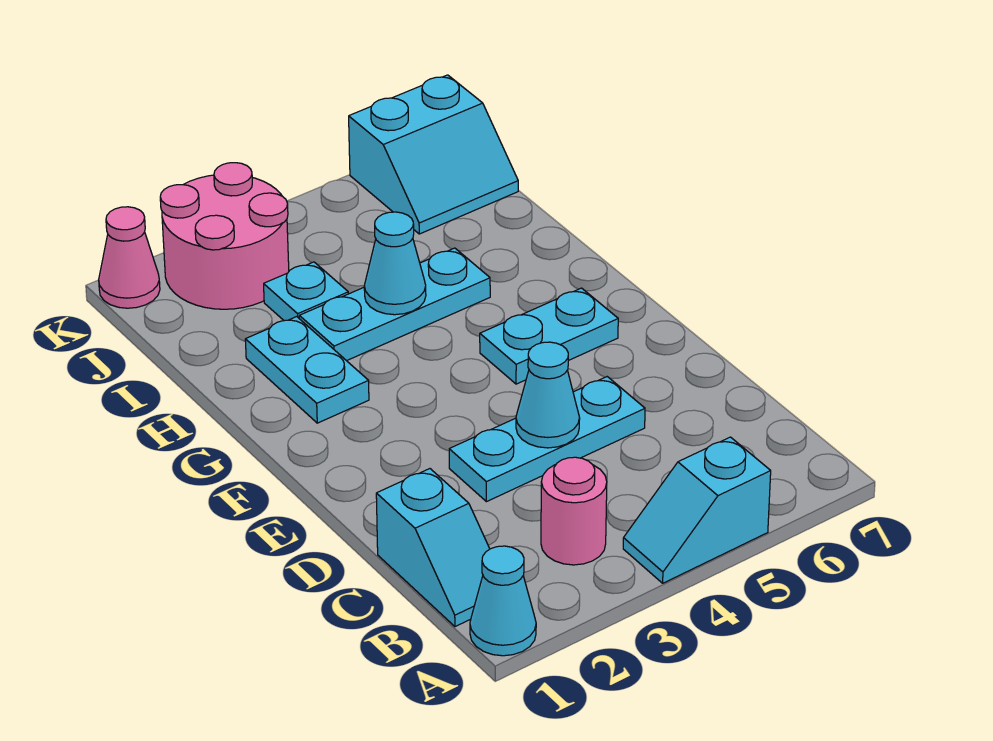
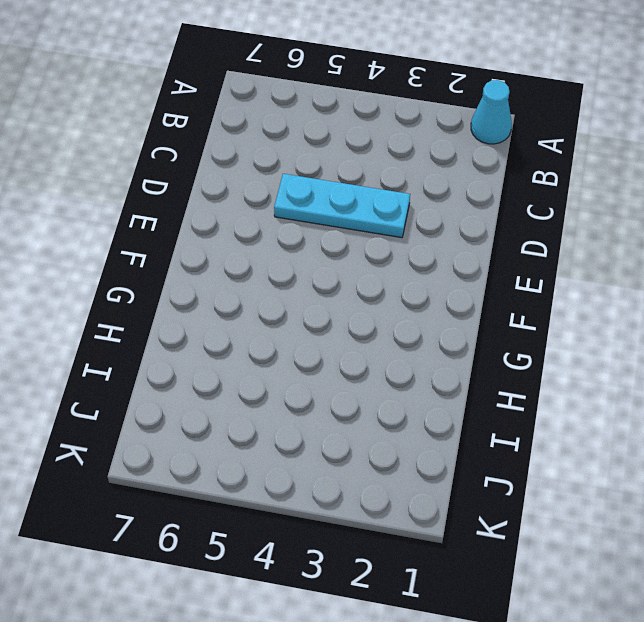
none -> cyan 1x2 slope [623,437,771,583]
none -> cyan 1x2 slope [376,469,490,627]
none -> pink 1x1 round brick [541,457,607,565]

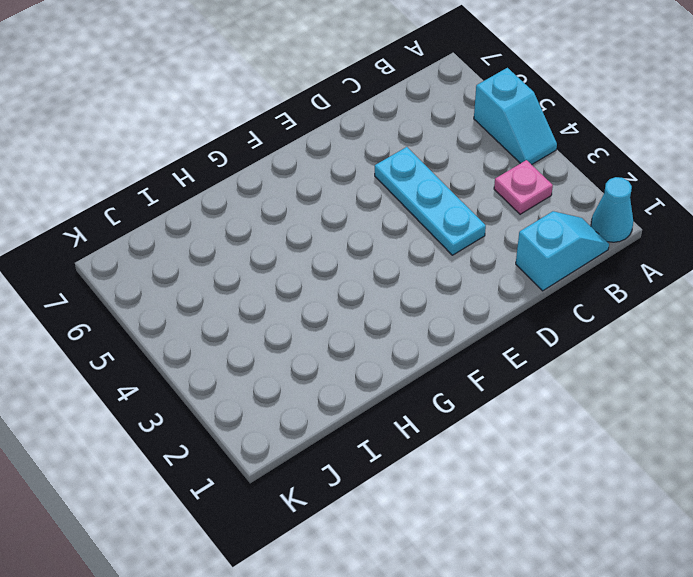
pink 1x1 plate [494,160,553,214] -> pink 1x1 round brick [541,457,607,565]
none -> cyan 1x2 plate [480,288,618,384]
none -> cyan 1x2 plate [245,317,369,423]
none -> cyan 1x3 plate [299,248,490,361]

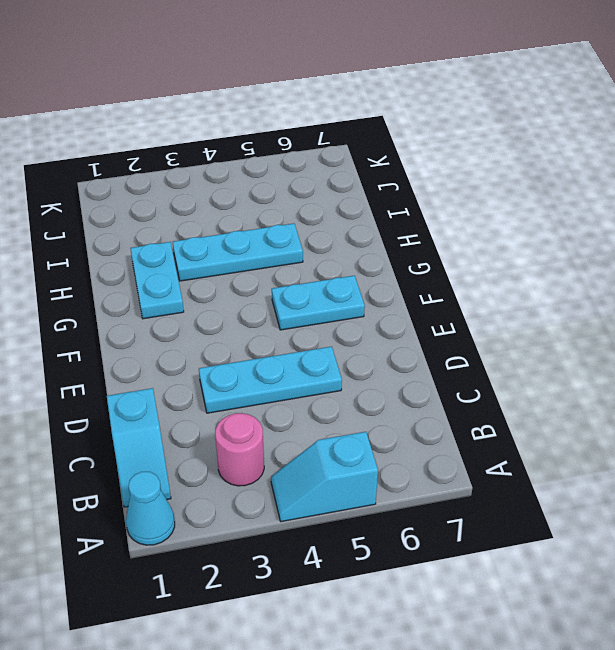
none -> cyan 1x1 plate [264,262,348,321]
none -> pink 2x2 round brick [160,163,289,309]
none -> cyan 2x2 slope [349,75,518,234]

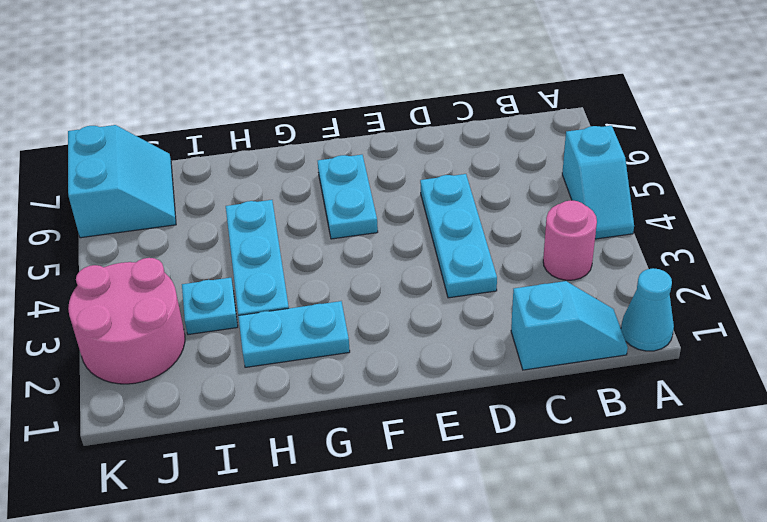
none -> pink 1x1 cone [99,207,160,308]
none -> cyan 1x1 cone [516,342,580,448]
none -> cyan 1x1 cone [364,212,426,315]

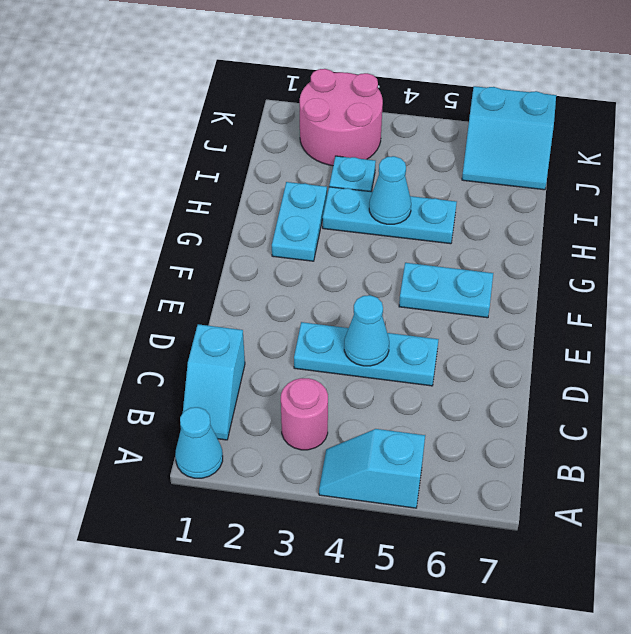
none -> pink 1x1 cone [99,207,160,308]

